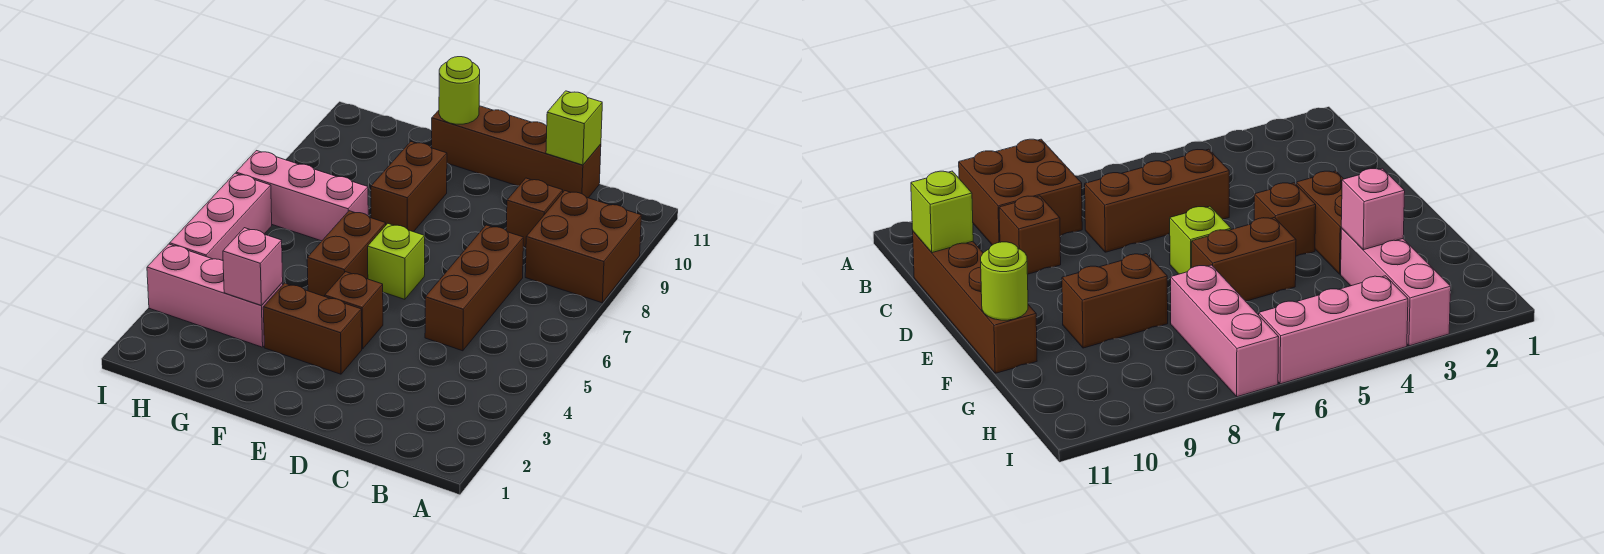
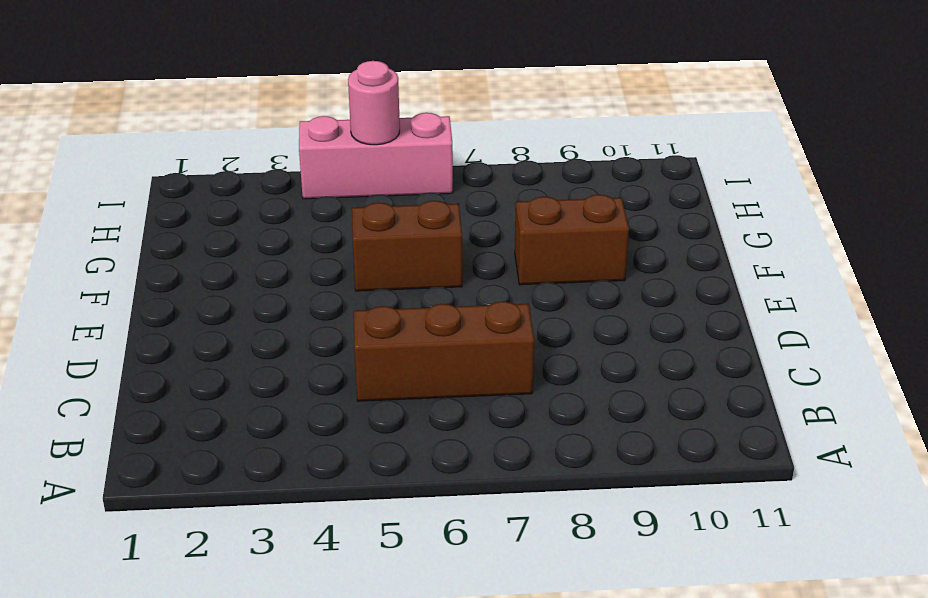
pink 1x1 round brick [348,61,400,145] -> none
none -> brown 2x2 brick [525,191,641,303]
none -> brown 1x1 brick [506,178,563,247]
none -> brown 1x4 brick [432,106,601,198]

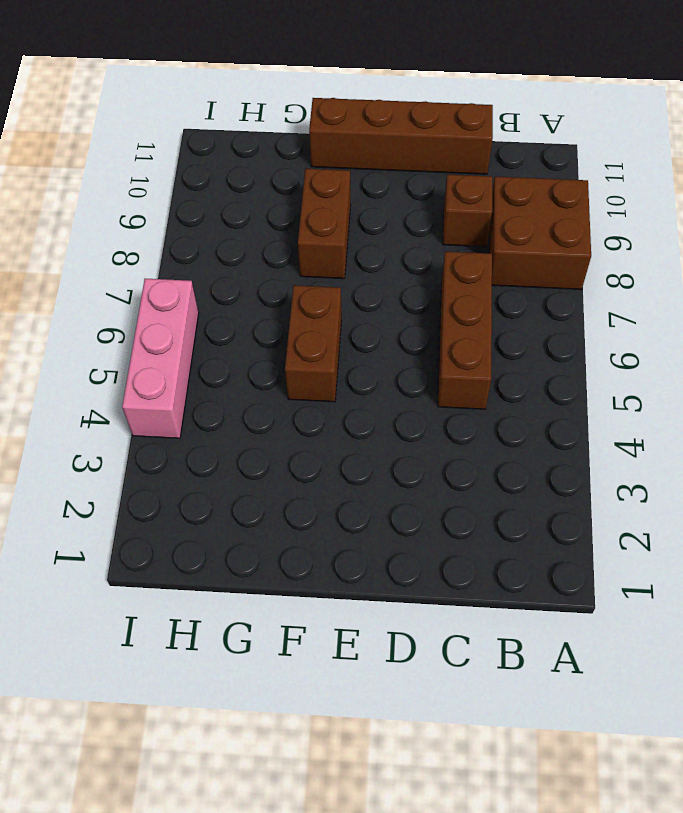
none -> brown 1x2 brick [263,283,362,374]
none -> brown 1x1 brick [325,272,383,349]
none -> lime 1x1 brick [368,224,425,299]

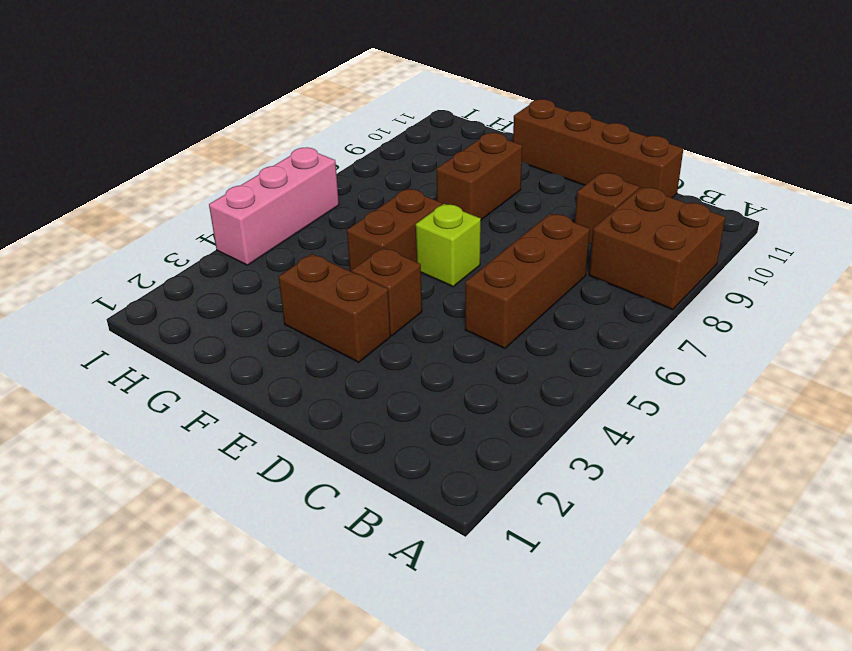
none -> pink 1x3 brick [147,244,283,347]
none -> pink 1x3 brick [236,151,368,241]
none -> lime 1x1 brick [546,91,602,165]

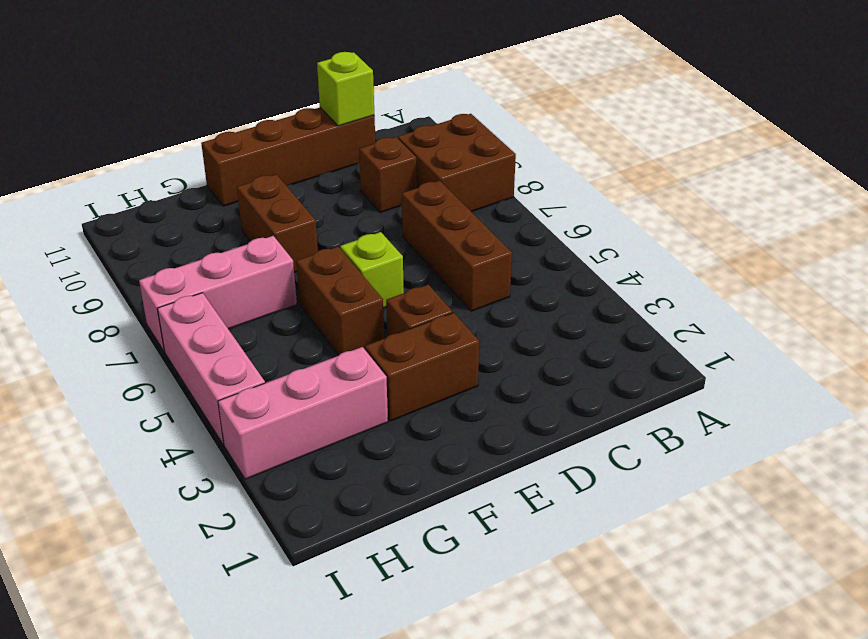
none -> lime 1x1 round brick [439,57,480,124]
none -> pink 1x1 brick [223,228,283,306]

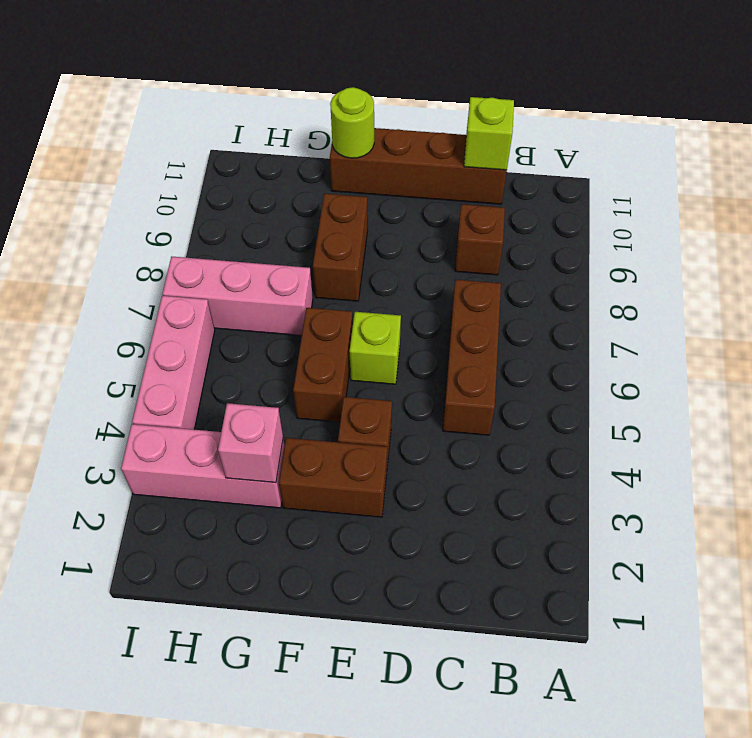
none -> brown 2x2 brick [525,191,641,303]

